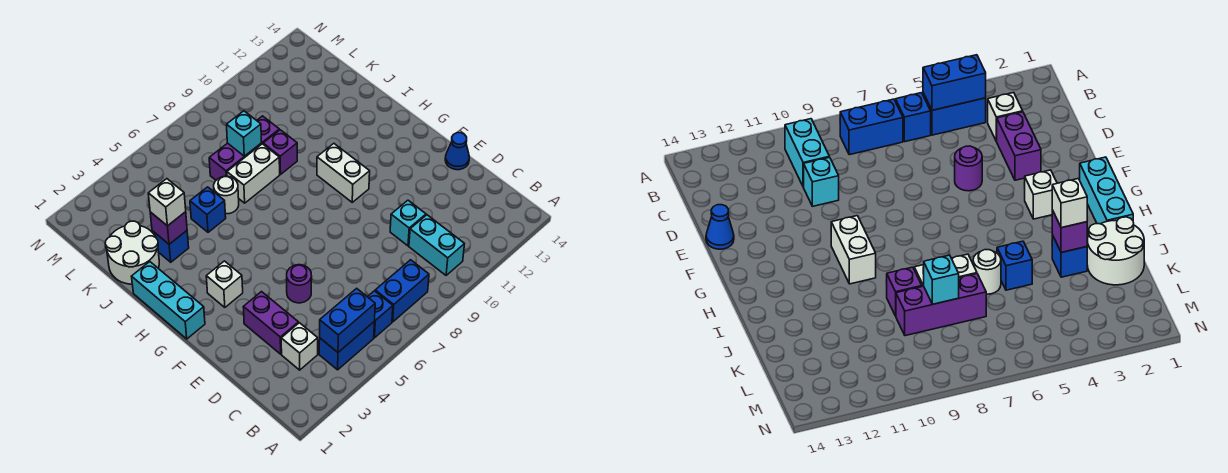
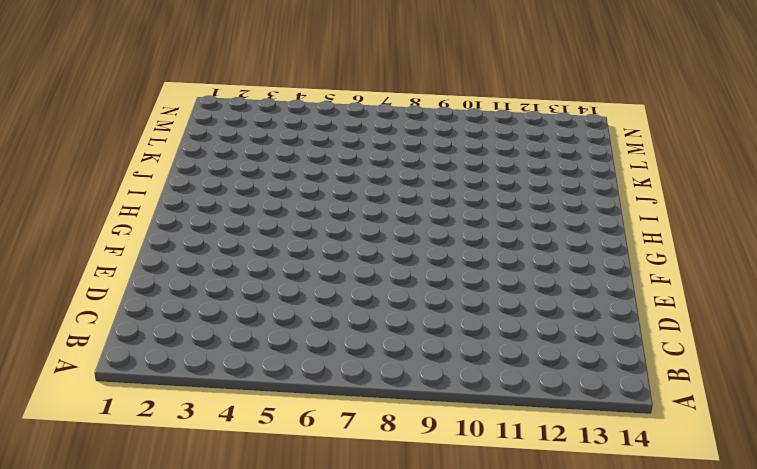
none -> blue 1x2 brick [319,322,374,370]
none -> blue 1x1 brick [368,291,393,338]
none -> blue 1x2 brick [375,260,429,322]

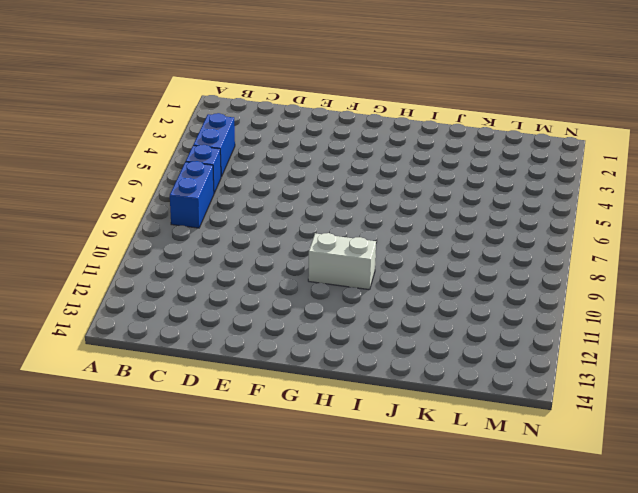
none -> cyan 1x2 brick [409,215,464,275]
none -> white 1x1 brick [281,323,318,370]
none -> purple 1x2 brick [243,292,298,354]

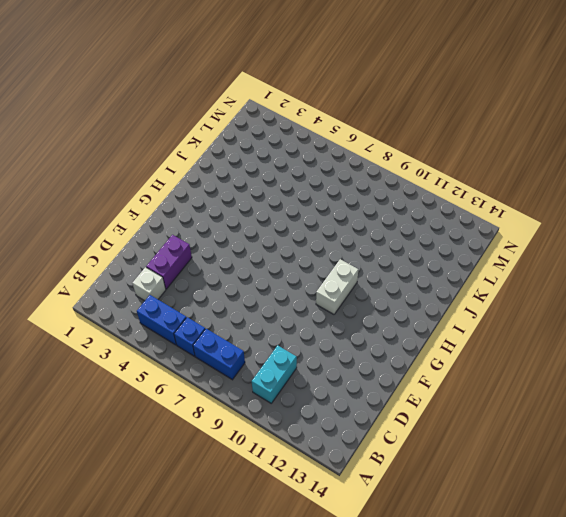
none -> cyan 1x1 brick [390,200,426,246]
none -> purple 1x1 round brick [287,265,312,303]
none -> blue 1x1 cone [445,133,469,170]

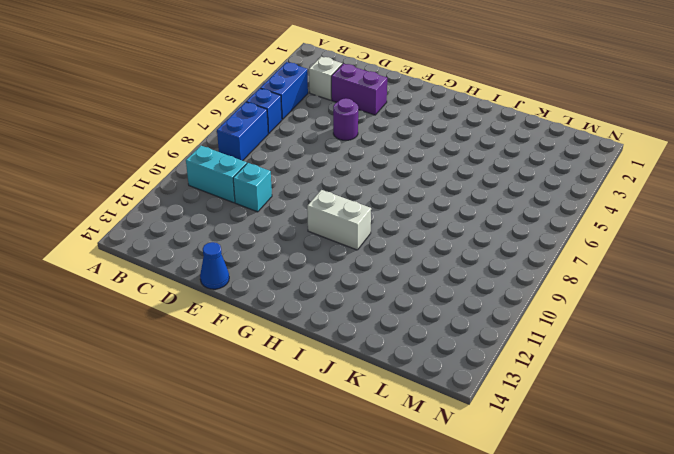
none -> cyan 1x3 brick [131,262,205,339]
none -> white 1x1 brick [206,261,243,307]
none -> white 2x2 round brick [105,221,159,284]

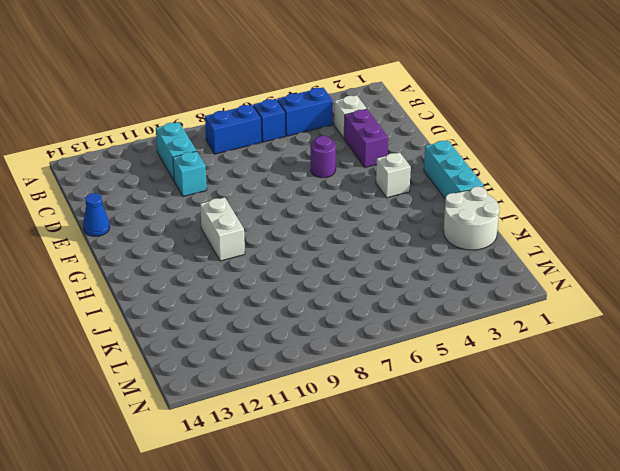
none -> blue 1x1 brick [152,231,189,262]
none -> blue 1x1 brick [190,187,226,232]
none -> white 1x1 round brick [214,176,239,214]

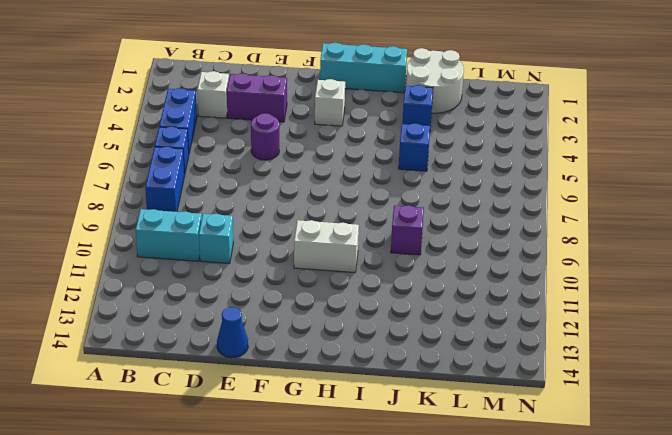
none -> white 1x1 round brick [214,176,239,214]
none -> white 1x2 brick [227,144,280,203]
none -> purple 1x3 brick [209,116,279,180]

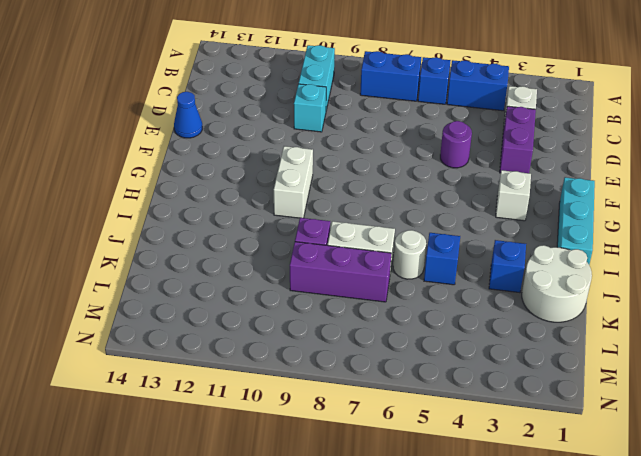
none -> blue 1x2 brick [320,288,375,352]
none -> purple 1x1 brick [150,212,187,244]
none -> cyan 1x1 brick [227,111,261,156]

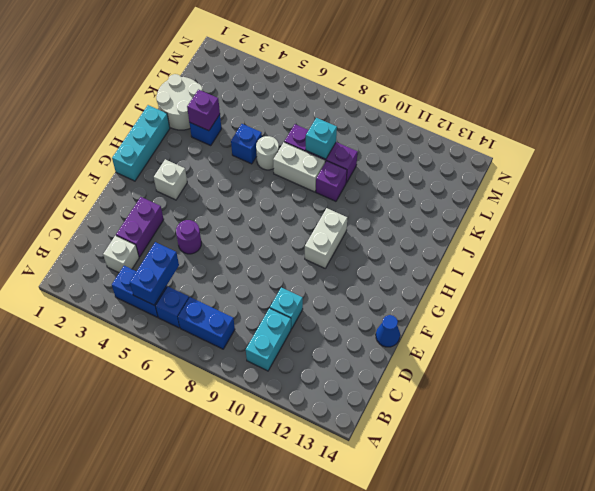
blue 1x2 brick [130,242,179,305] -> blue 1x2 brick turned to [320,288,375,352]
none -> white 1x1 brick [148,179,186,226]

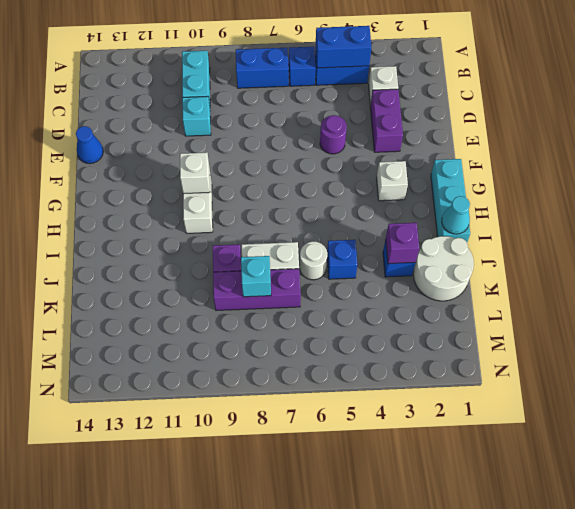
white 1x1 brick [180,153,210,194] -> white 1x1 brick moved to [148,179,186,226]
cyan 1x1 cone [442,196,470,234] -> none

